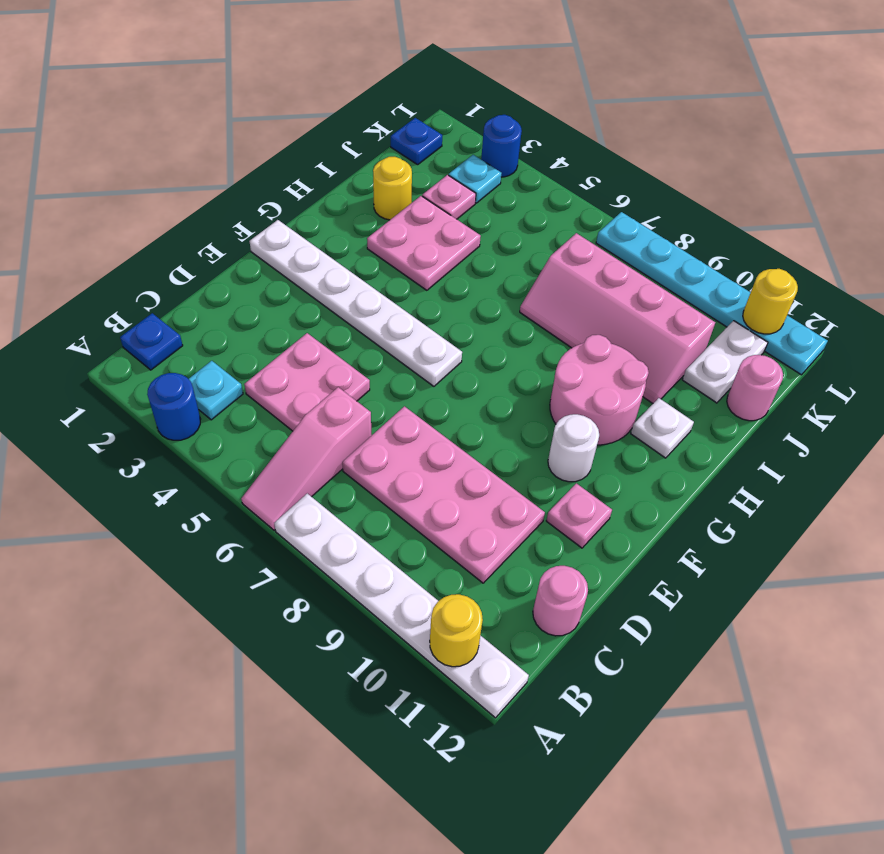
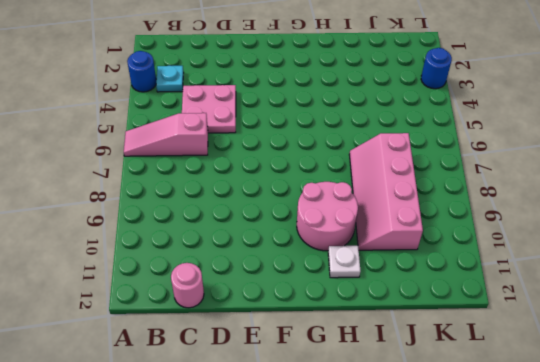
none -> white 1x6 plate [274,493,529,718]
none -> blue 1x1 plate [120,313,183,370]
none -> pink 2x4 plate [342,406,545,583]

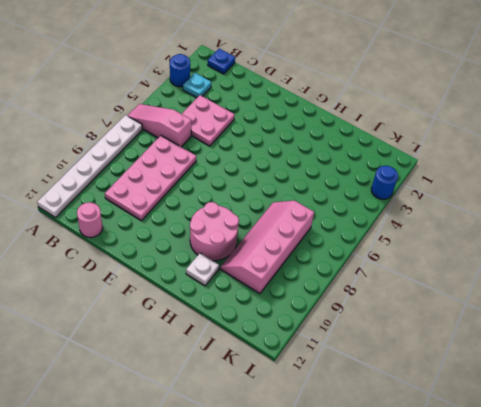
none -> pink 1x1 plate [546,483,612,548]
none -> white 1x6 plate [249,220,462,386]
none -> white 1x1 round brick [548,414,599,482]

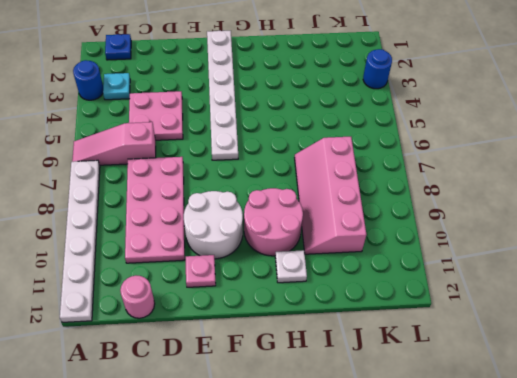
white 2x2 round brick [184,191,243,259] -> white 1x1 round brick [548,414,599,482]
none -> pink 2x2 plate [367,196,481,290]
none -> yellow 1x1 round brick [373,157,412,220]
none -> pink 1x1 plate [422,175,476,219]

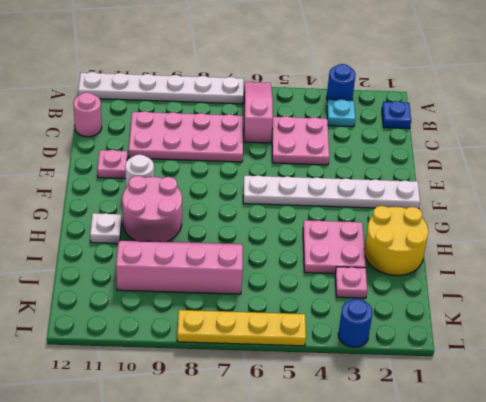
yellow 2x2 round brick [364,206,428,276] -> yellow 1x1 round brick [373,157,412,220]
yellow 1x4 plate [177,310,306,346] -> cyan 1x6 plate [596,212,828,375]
none -> white 1x2 plate [682,321,768,403]
none -> pink 1x1 round brick [727,355,783,421]
none -> blue 1x1 plate [391,118,442,165]

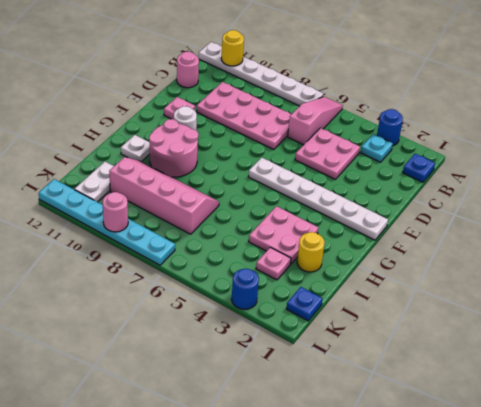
pink 1x1 round brick [103,192,128,232] -> pink 1x1 round brick moved to [727,355,783,421]
none -> cyan 1x1 plate [449,155,502,203]
none -> yellow 1x1 round brick [743,269,798,334]

